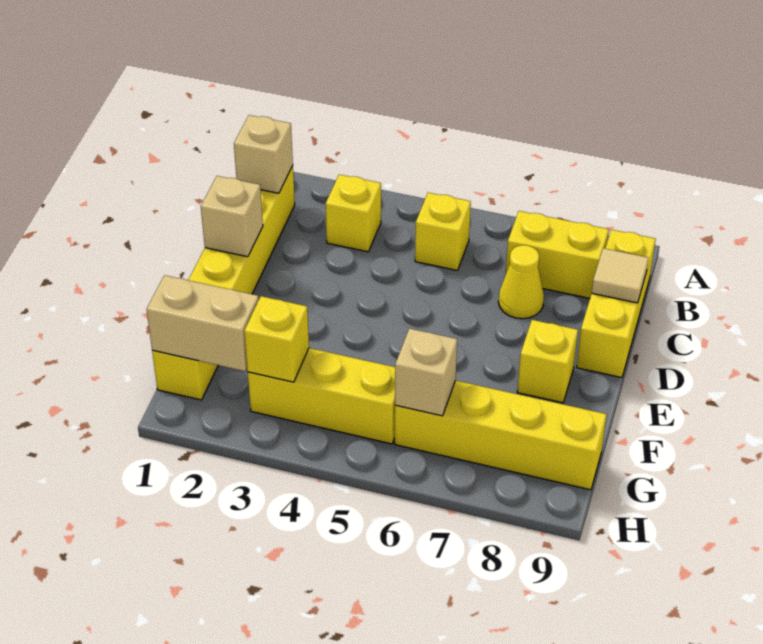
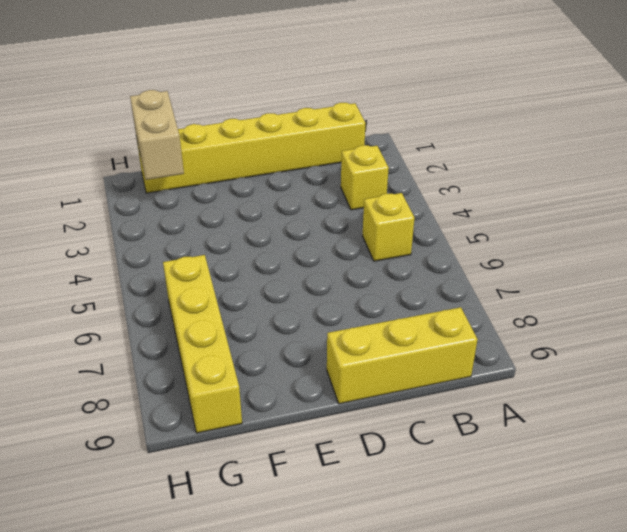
none -> yellow 1x2 brick [505,211,609,298]
none -> yellow 1x1 cone [498,245,544,319]
none -> yellow 1x1 brick [517,320,578,403]

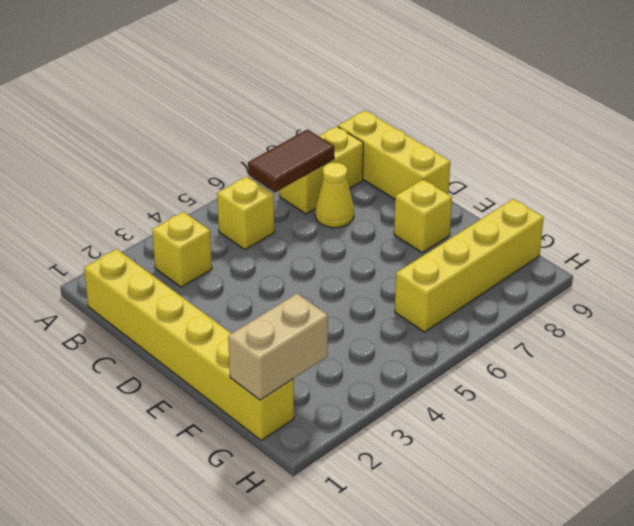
brown 1x2 tile [248,129,334,192] -> none
none -> yellow 1x3 brick [248,348,395,444]
none -> tan 1x1 brick [234,115,293,193]
none -> tan 1x1 tile [592,248,649,303]

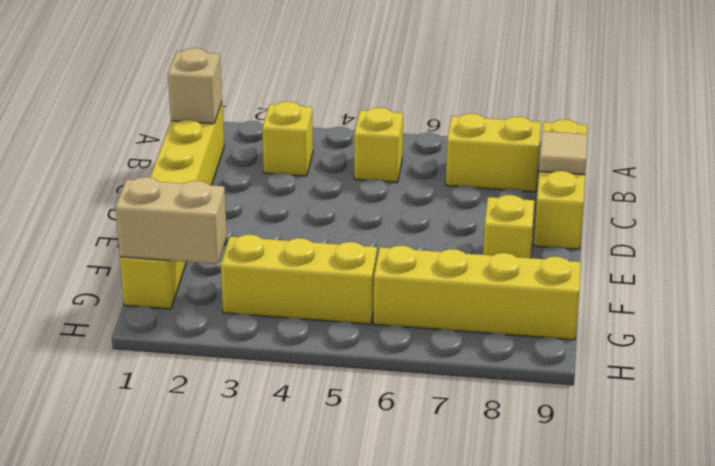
none -> yellow 1x1 cone [498,245,544,319]
none -> tan 1x1 brick [201,176,263,257]
none -> yellow 1x1 brick [244,296,309,382]

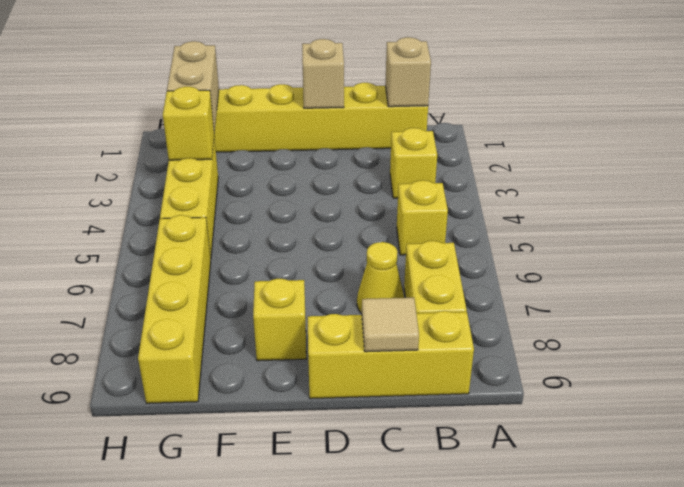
none -> tan 1x1 brick [395,328,457,416]

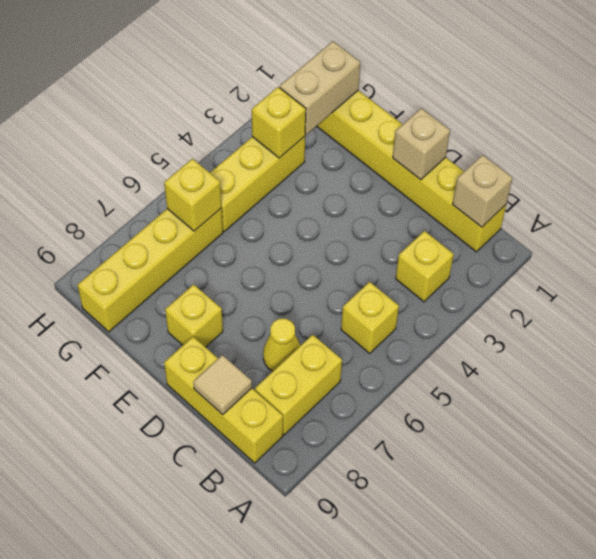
yellow 1x1 brick [164,159,222,231] -> tan 1x1 brick [395,328,457,416]

